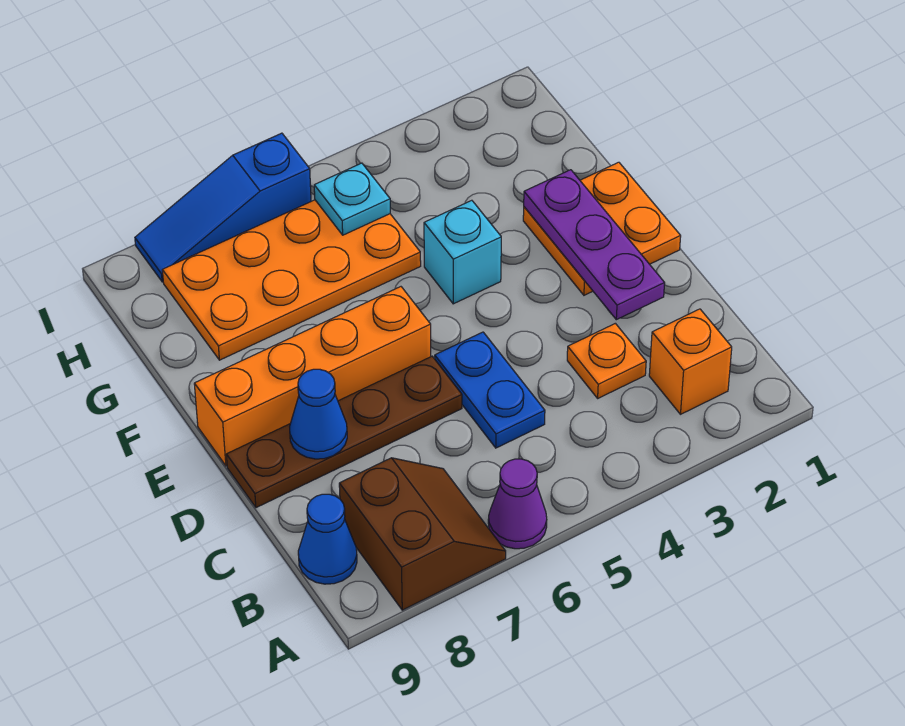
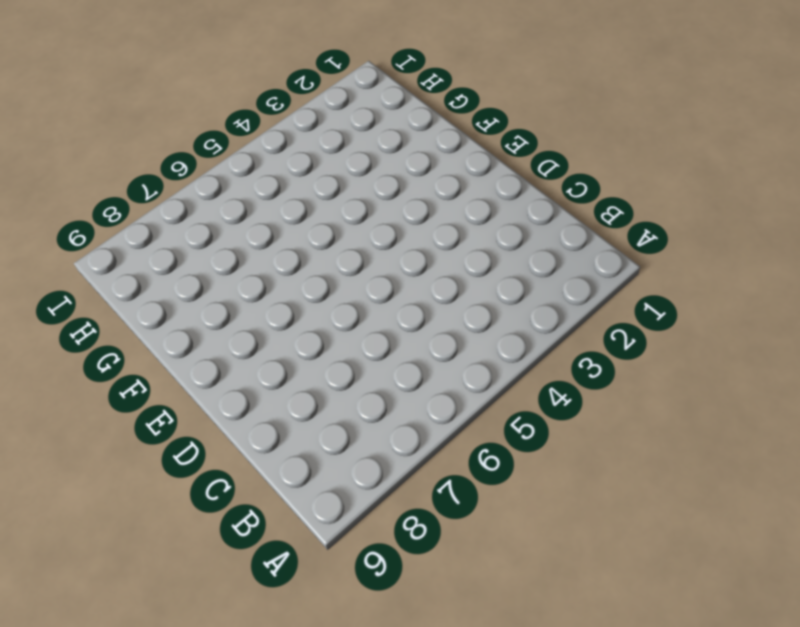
none -> purple 1x1 cone [488,459,547,549]
none -> brown 2x2 slope [339,458,506,610]
none -> orange 1x1 brick [649,309,732,414]

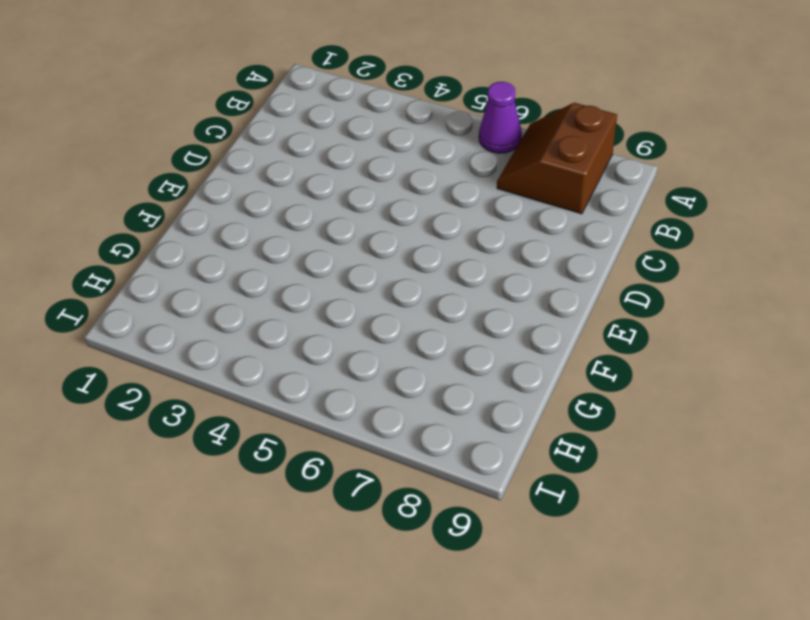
none -> orange 1x1 brick [649,309,732,414]
none -> blue 1x1 cone [298,494,357,584]
none -> orange 1x1 plate [567,323,646,398]

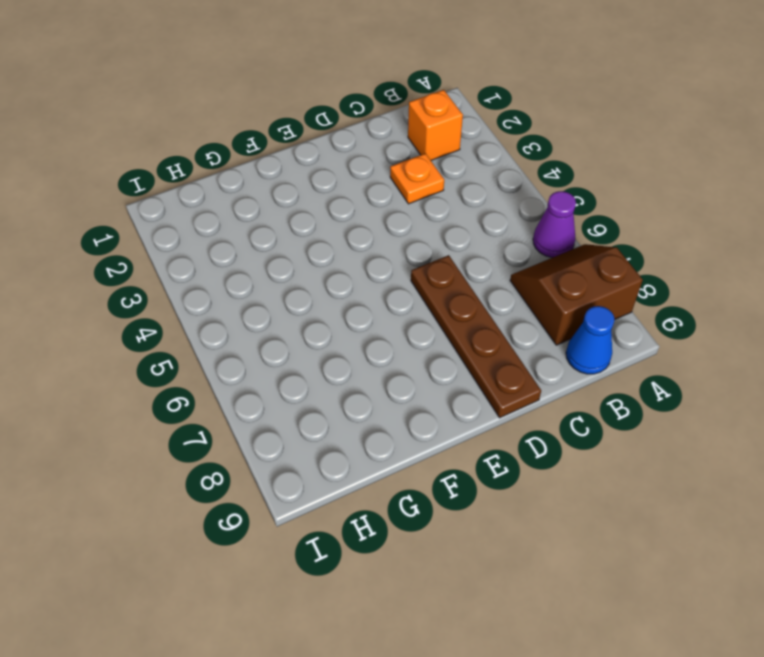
none -> blue 1x2 plate [435,332,545,448]
none -> orange 2x2 plate [523,162,681,295]
none -> orange 1x4 brick [194,287,431,466]

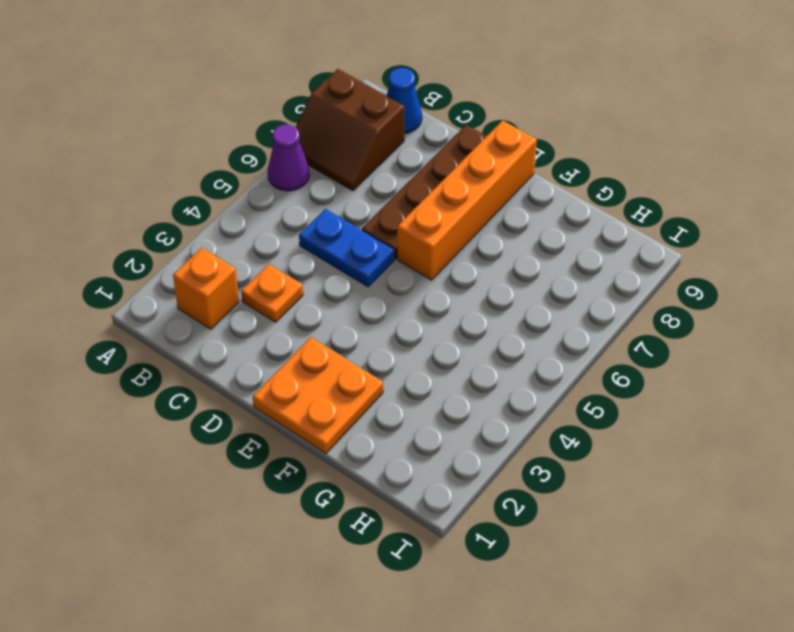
none -> cyan 1x1 brick [424,200,501,304]
none -> orange 2x4 plate [162,200,421,360]
none -> blue 1x3 slope [135,133,311,282]

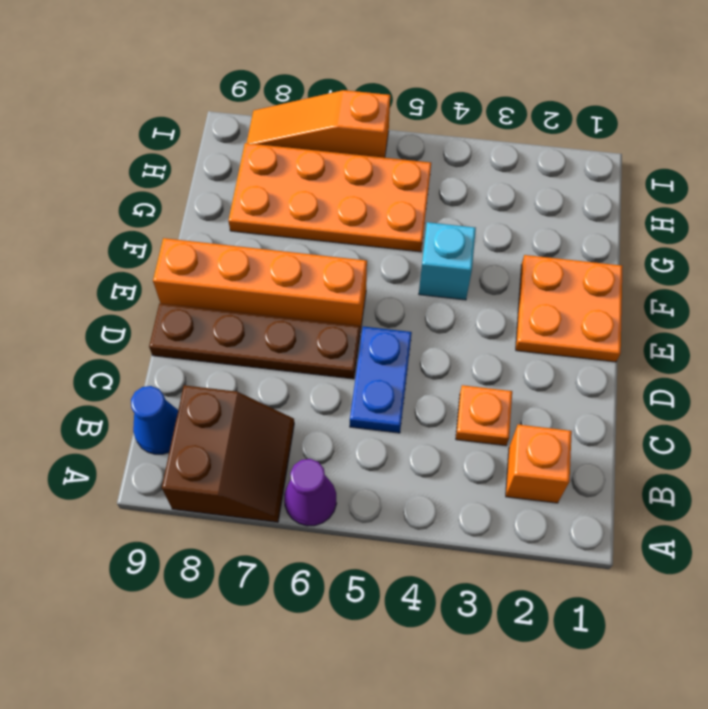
orange 1x3 slope [247,90,390,158] -> blue 1x3 slope [135,133,311,282]
none -> purple 1x3 plate [524,170,665,320]
none -> blue 1x1 cone [290,369,347,459]
none -> cyan 1x1 plate [314,163,390,235]

